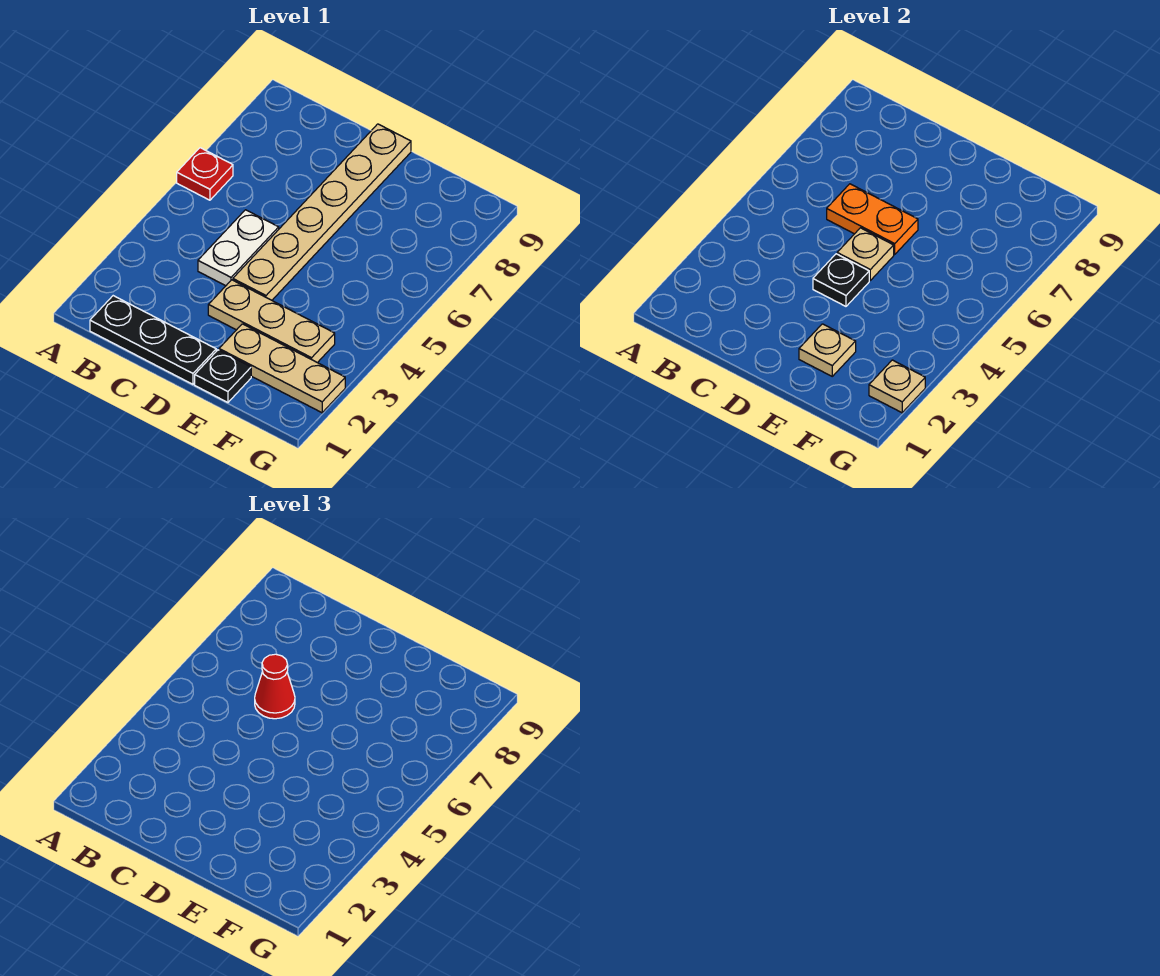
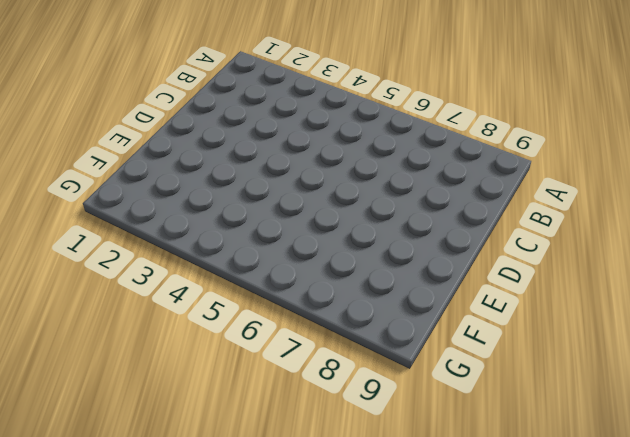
none -> red 1x1 plate [177,148,233,200]
none -> black 1x3 plate [90,296,216,384]
none -> white 1x2 plate [198,210,279,286]

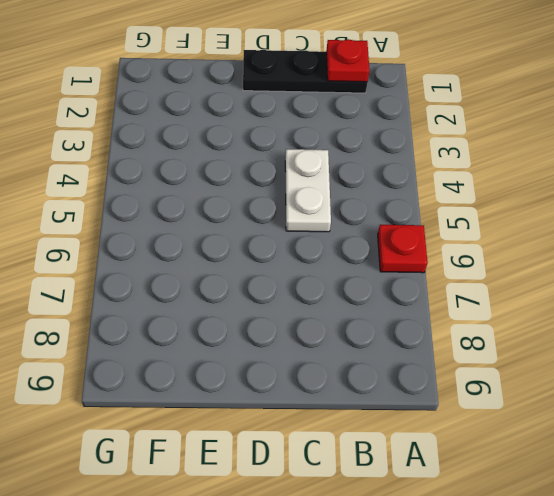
red 1x1 plate [326,39,370,82] -> none
none -> tan 1x3 plate [208,280,335,363]
none -> tan 1x6 plate [233,124,411,300]
none -> black 1x1 plate [195,350,251,402]

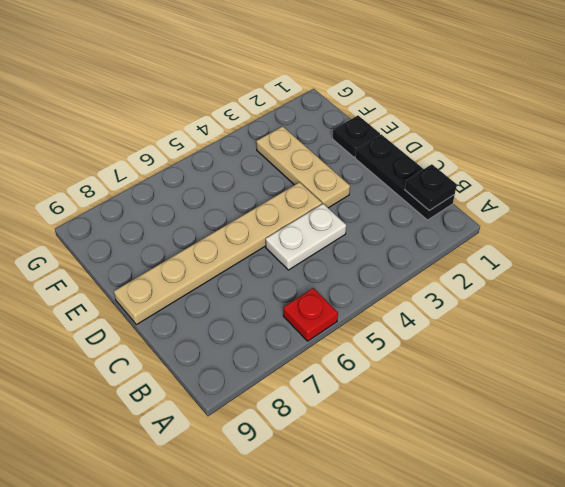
black 1x1 plate [405,164,457,210] -> black 1x1 plate moved to [813,254,869,306]
none -> tan 1x3 plate [219,324,345,413]
none -> orange 1x2 plate [827,184,918,254]
none -> tan 1x1 plate [837,228,894,280]

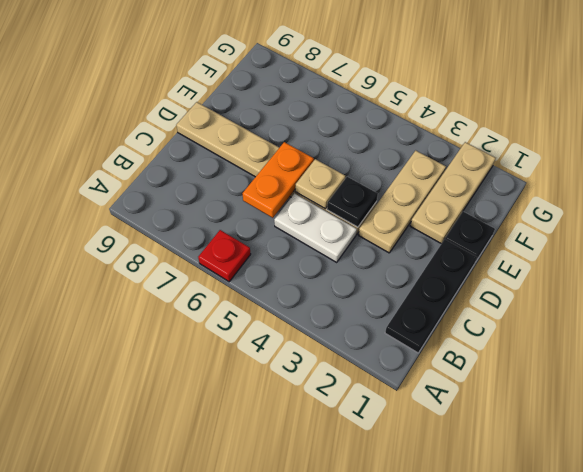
none -> tan 1x1 plate [799,324,856,376]
none -> tan 1x1 plate [869,360,925,413]
none -> red 1x1 cone [255,654,295,719]

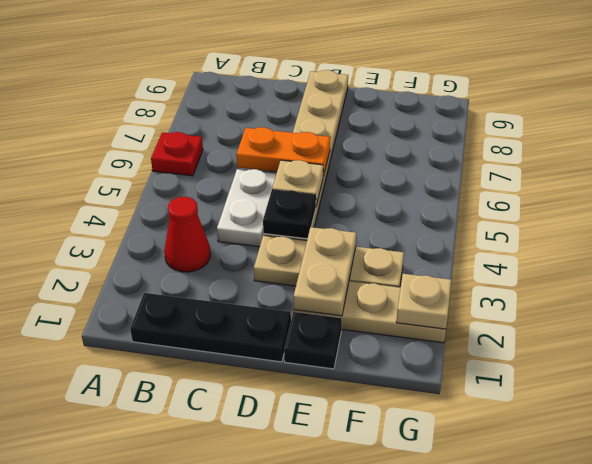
red 1x1 cone [164,197,210,272] -> red 1x1 cone moved to [255,654,295,719]
tan 1x2 plate [294,227,356,316] -> tan 1x1 plate [799,324,856,376]

